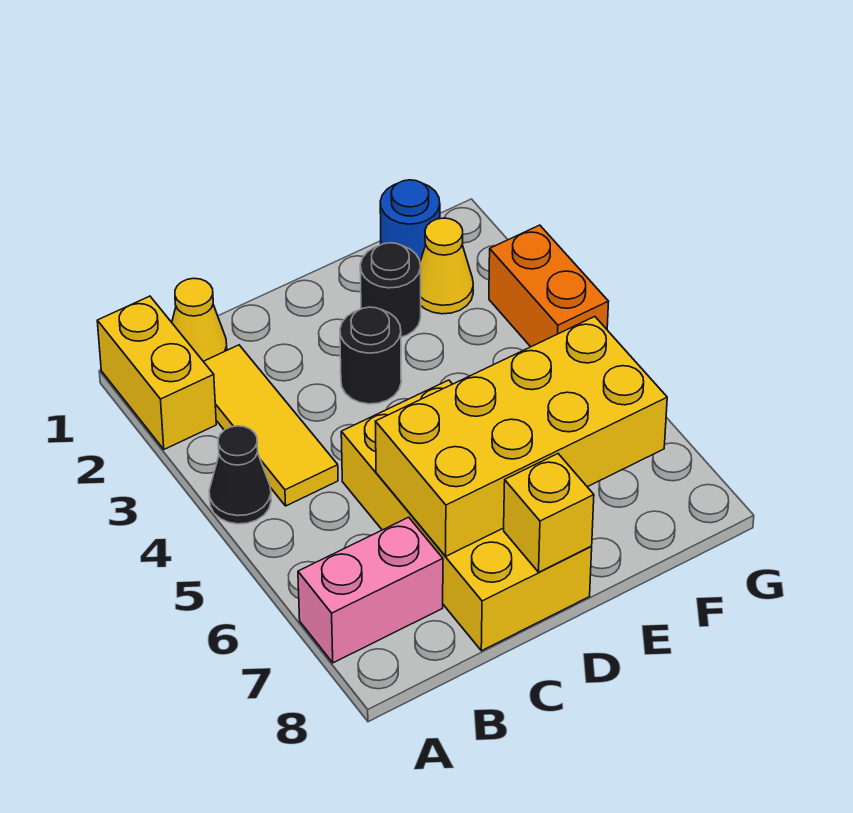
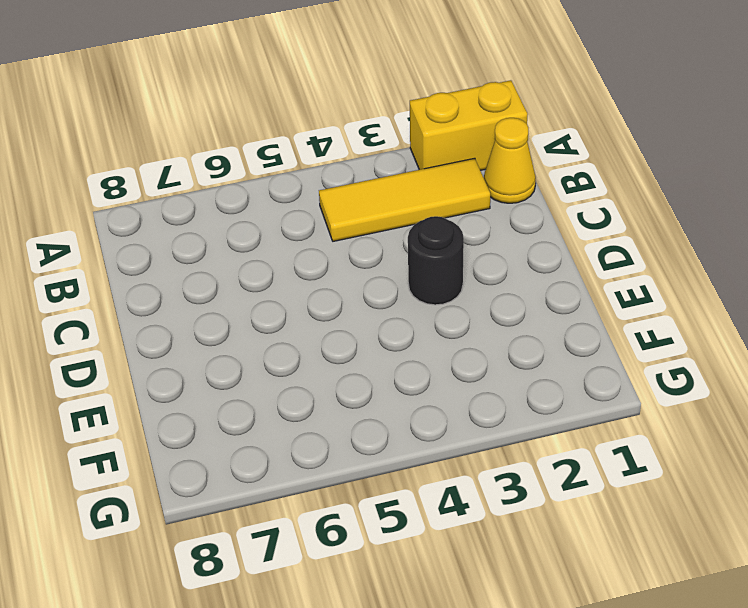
none -> black 1x1 cone [209,426,271,524]
none -> pink 1x2 brick [298,517,443,663]
none -> yellow 2x4 brick [341,380,592,651]

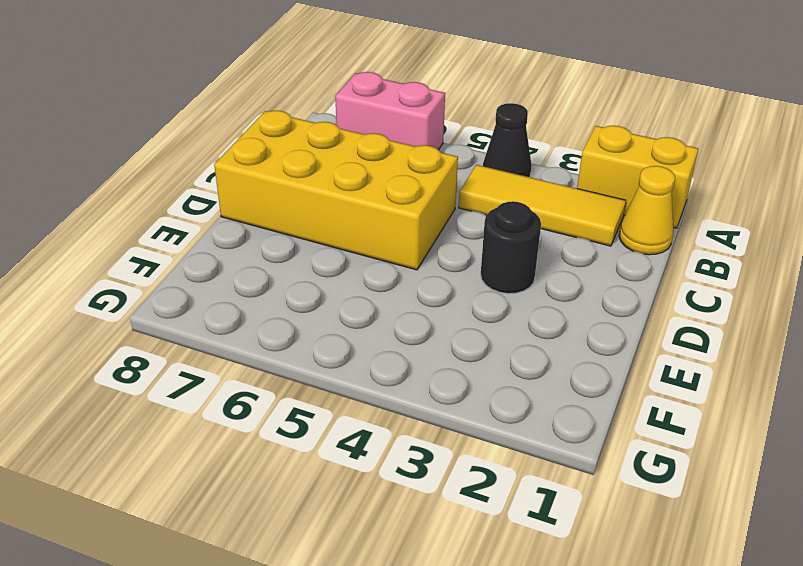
pink 1x2 brick [335,72,445,150] -> pink 1x2 brick turned to [298,517,443,663]
none -> black 1x1 round brick [360,243,421,337]
none -> blue 1x1 round brick [380,180,440,261]
none -> yellow 1x1 cone [420,218,473,314]

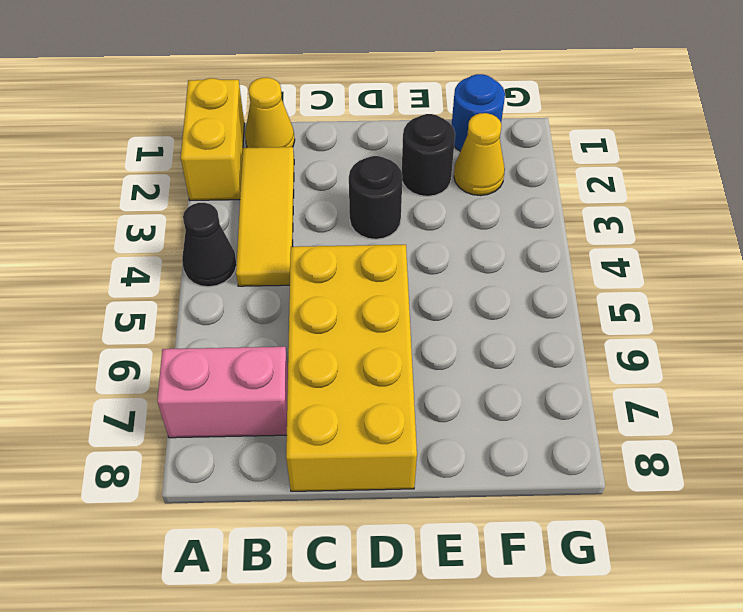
none -> orange 1x2 brick [489,225,609,347]
none -> yellow 2x4 brick [375,317,667,556]
none -> yellow 1x1 brick [504,454,594,572]

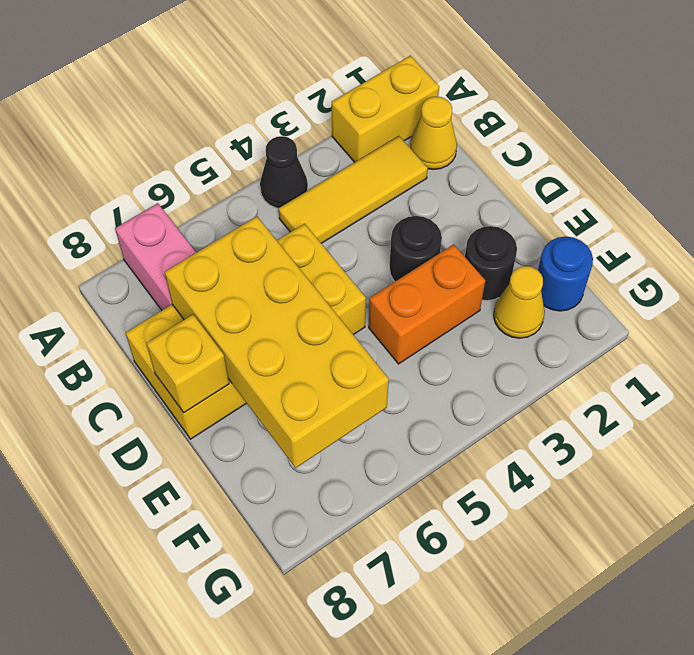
orange 1x2 brick [369,244,485,364] -> orange 1x2 brick moved to [489,225,609,347]

